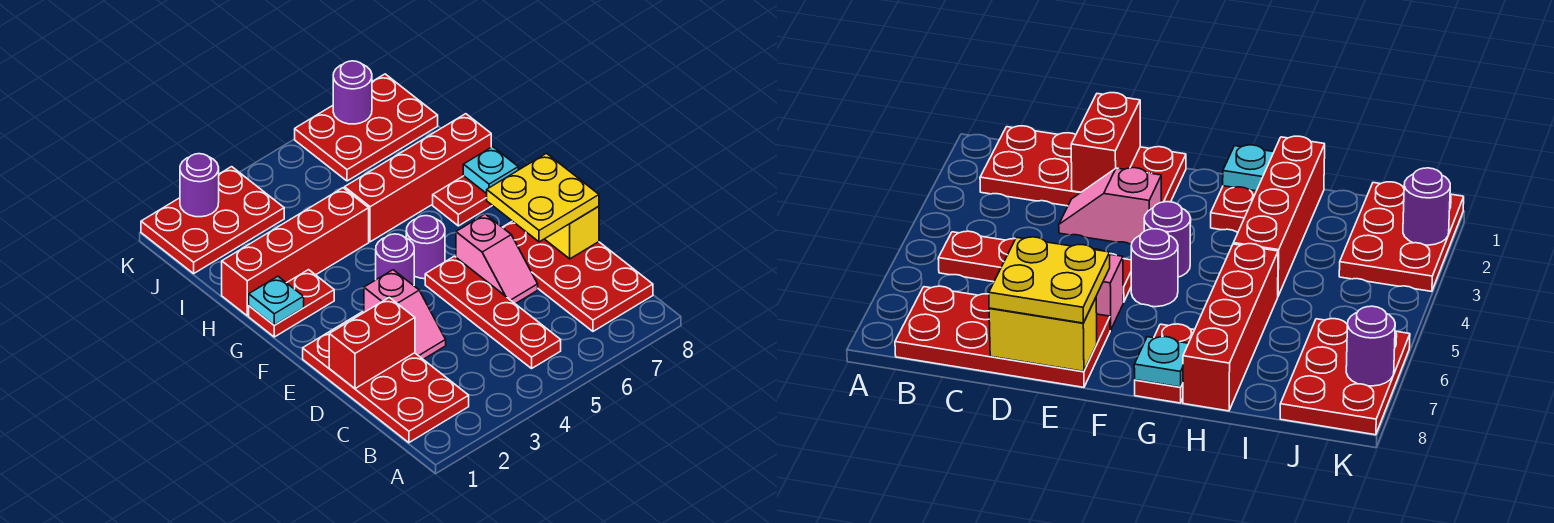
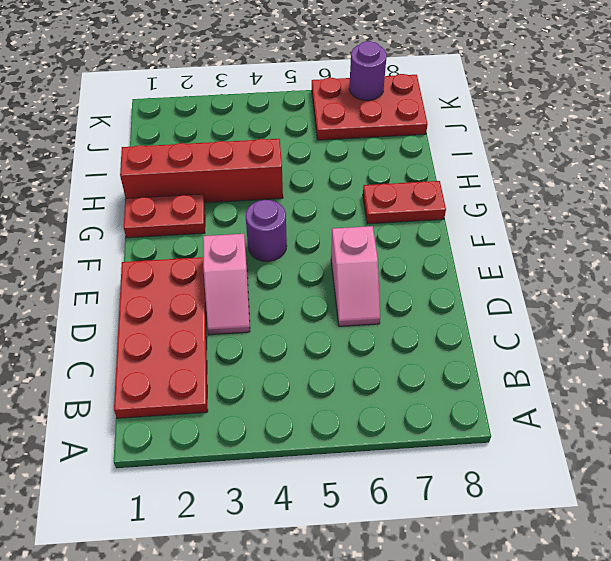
none -> red 1x4 plate [425,256,561,368]
none -> red 2x4 plate [502,221,653,331]
none -> purple 1x1 round brick [406,216,445,279]

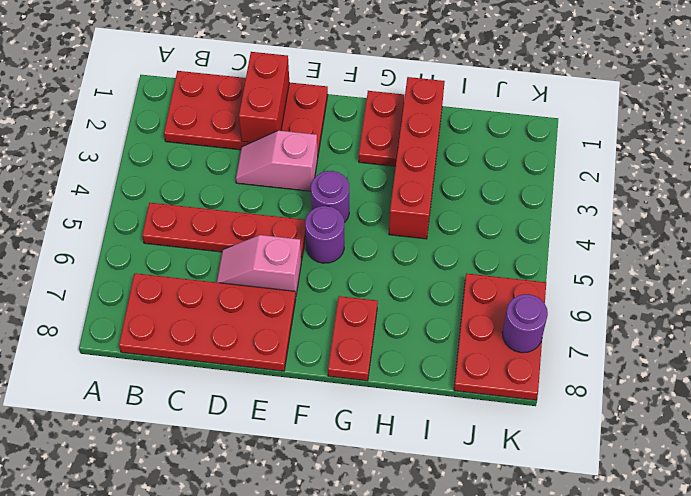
none -> red 1x4 brick [345,114,491,242]
none -> red 2x3 plate [141,167,284,274]
none -> yellow 1x2 brick [545,206,599,259]

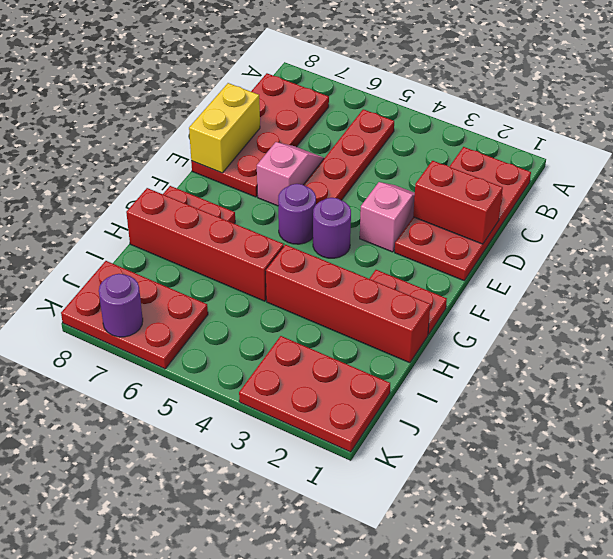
none -> cyan 1x1 plate [249,276,304,325]
none -> cyan 1x1 plate [463,147,518,194]
none -> purple 1x1 round brick [180,154,219,217]

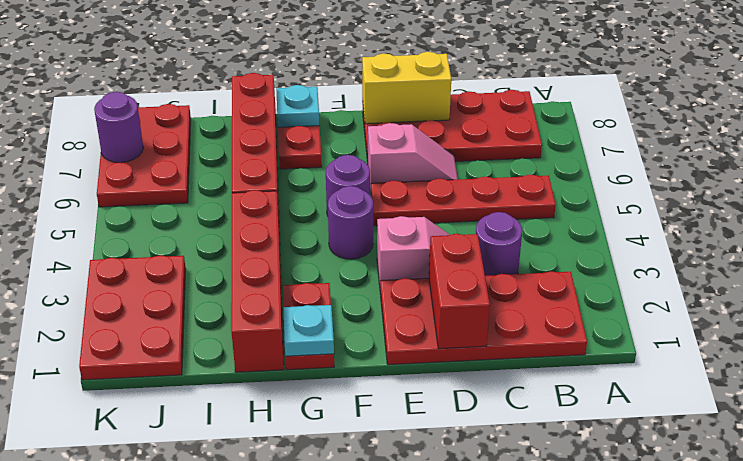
purple 1x1 round brick [476,212,522,276] -> purple 1x1 round brick moved to [180,154,219,217]
none -> yellow 2x2 plate [487,153,599,242]

